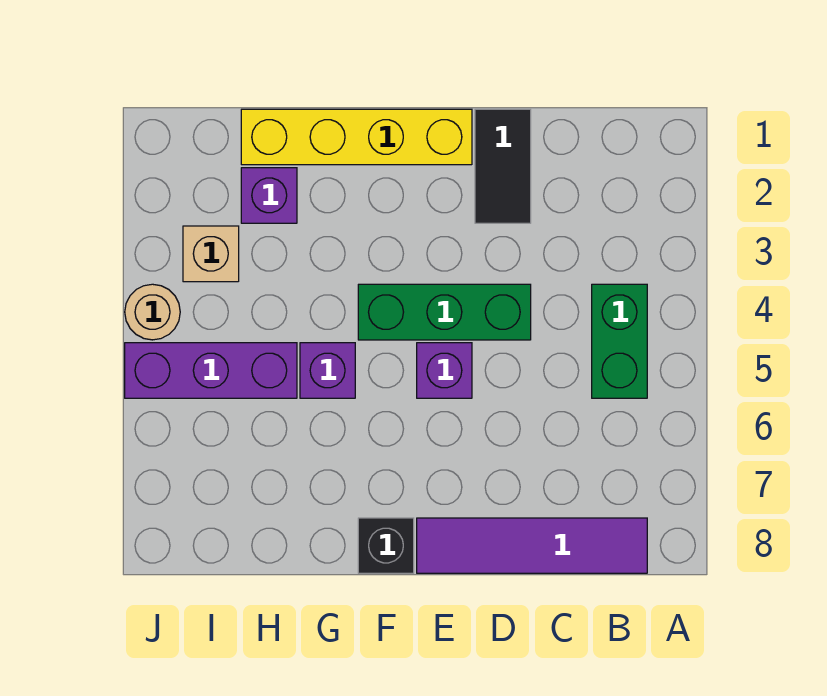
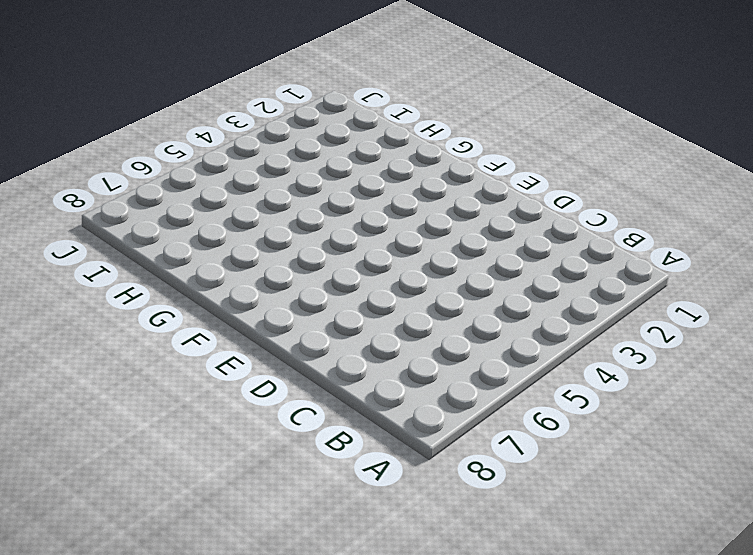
none -> green 1x2 brick [592,284,647,398]
none -> purple 1x4 tile [417,518,647,573]
none -> black 1x2 tile [475,109,531,223]

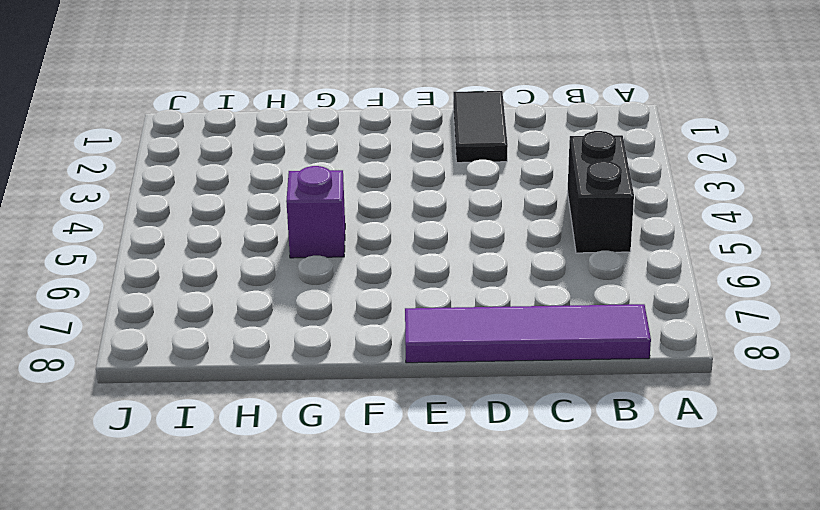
black 1x2 brick [567,131,634,253] -> green 1x2 brick [592,284,647,398]
none -> green 1x3 brick [358,284,531,340]
none -> yellow 1x4 brick [241,109,472,165]
none -> purple 1x1 brick [417,343,472,398]

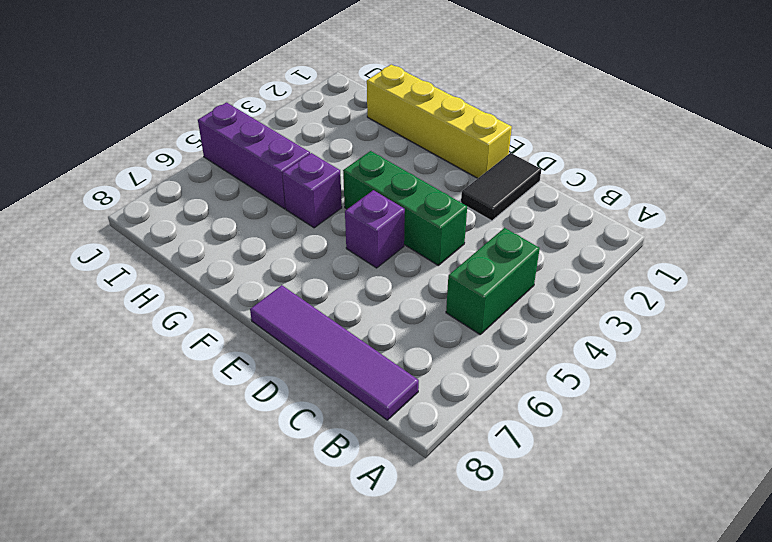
none -> black 1x1 brick [358,518,414,573]
none -> purple 1x1 brick [241,168,297,223]
none -> tan 1x1 brick [183,226,239,282]

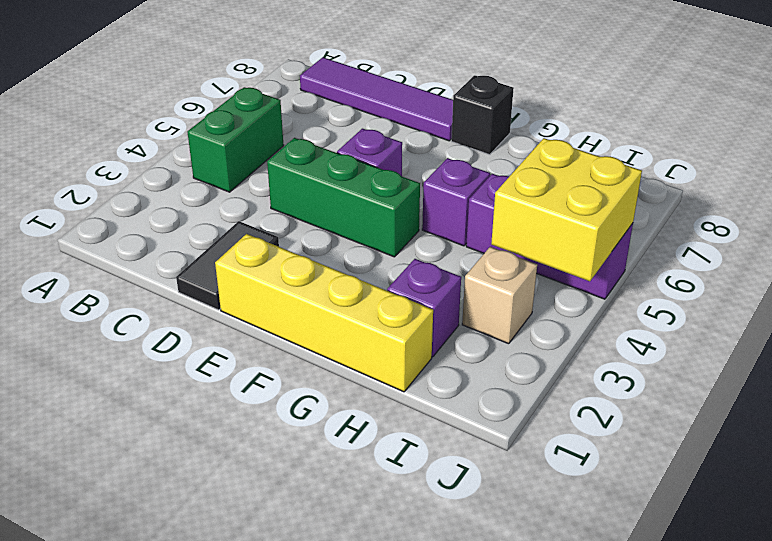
yellow 2x2 brick [491,138,642,281] -> none
none -> tan 1x1 round brick [125,284,180,340]

